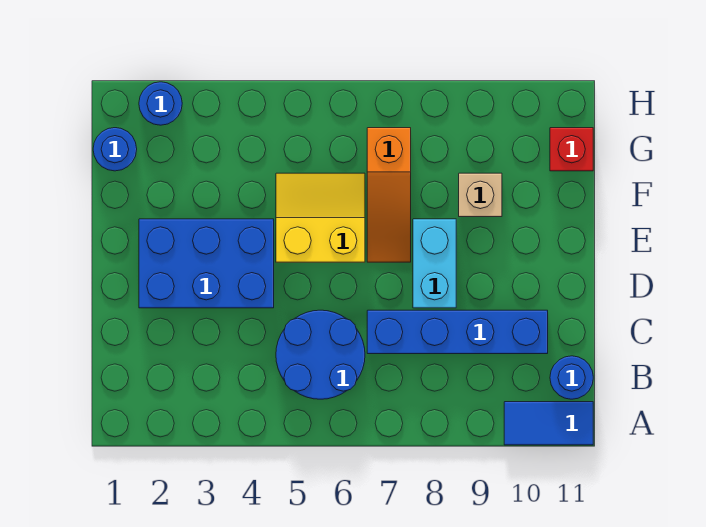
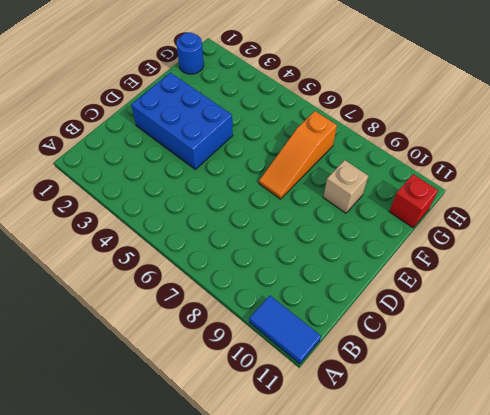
none -> blue 2x2 round brick [276,310,365,399]
none -> blue 1x1 round brick [550,356,593,399]
none -> blue 1x4 brick [367,310,548,354]

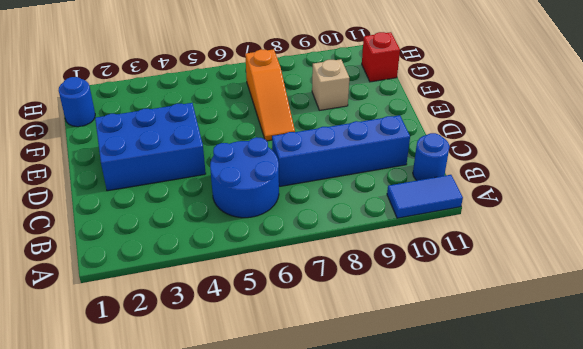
none -> cyan 1x2 brick [413,219,456,308]
none -> yellow 2x2 slope [276,173,365,262]
none -> blue 1x1 round brick [139,82,182,125]

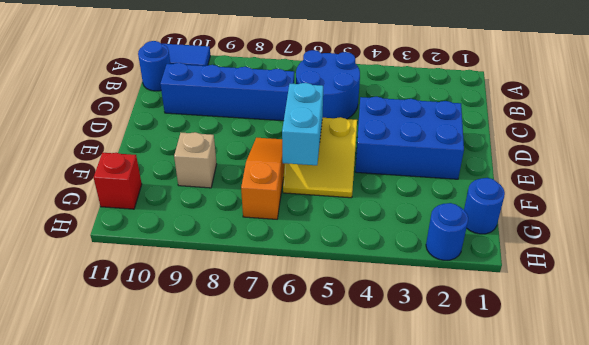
cyan 1x2 brick [282,83,323,165] -> cyan 1x2 brick moved to [413,219,456,308]

